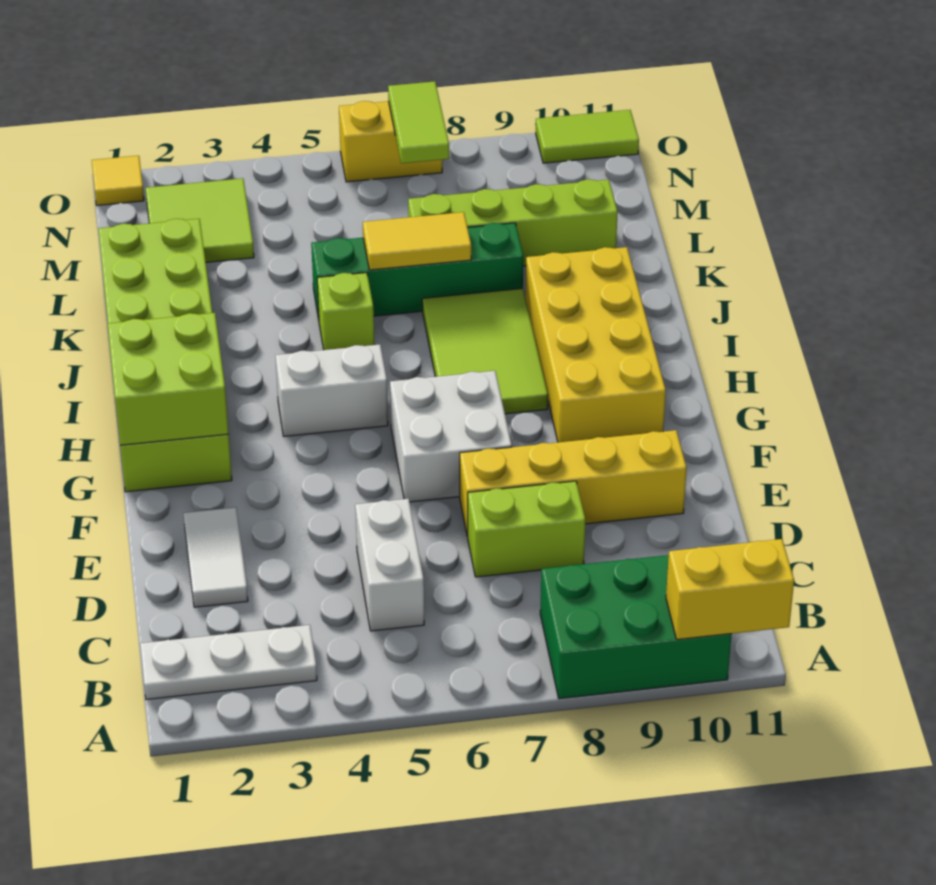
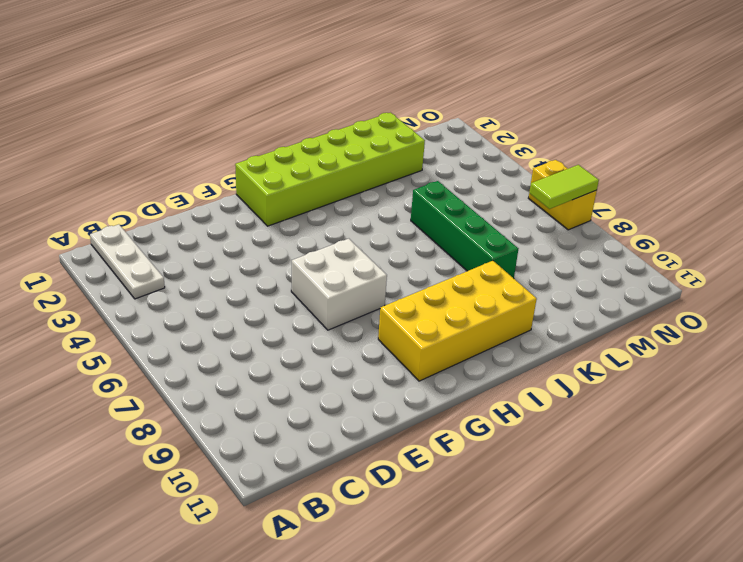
none -> green 2x3 brick [540,555,732,699]
none -> white 1x2 brick [355,499,424,631]
none -> white 1x2 tile [183,507,248,607]

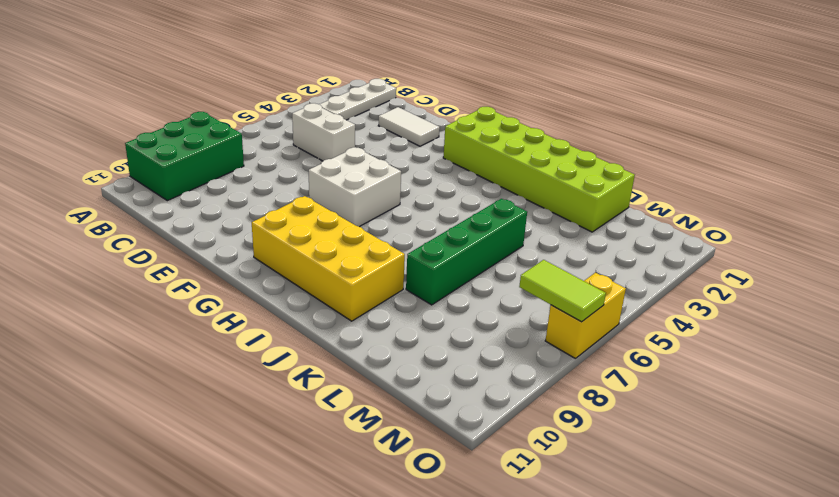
none -> lime 1x2 brick [468,481,585,577]
none -> yellow 1x4 brick [460,430,687,536]
none -> white 1x2 brick [275,345,388,436]

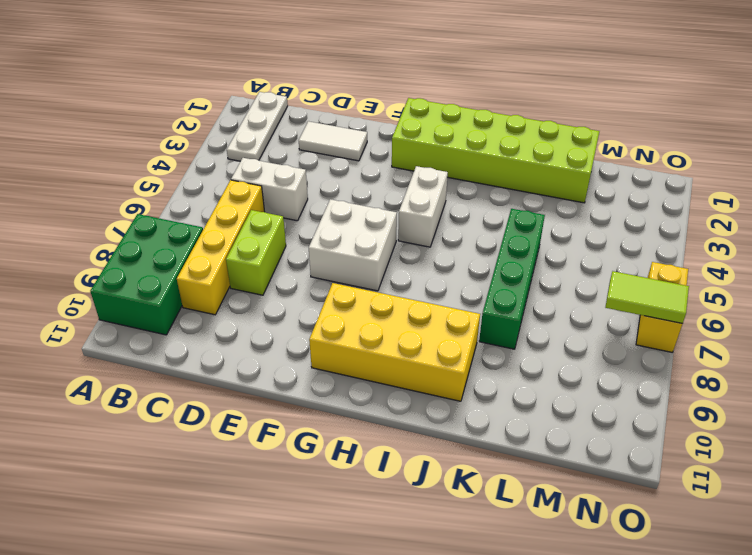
yellow 1x4 brick [177,180,265,315] -> yellow 1x4 brick moved to [460,430,687,536]
none -> lime 2x3 tile [422,288,548,414]
none -> lime 1x1 brick [317,273,374,350]
none -> lime 1x4 brick [408,179,618,266]

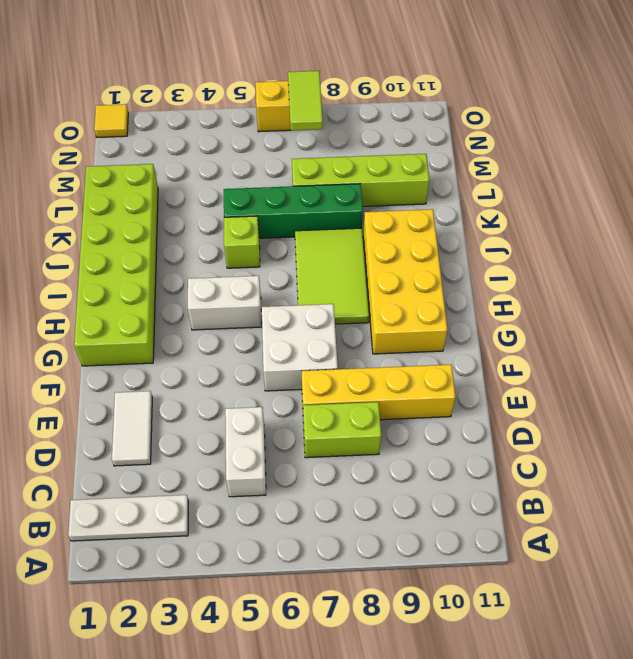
none -> green 2x3 brick [540,555,732,699]
none -> lime 2x2 tile [145,178,254,262]
none -> lime 1x2 tile [536,110,639,163]

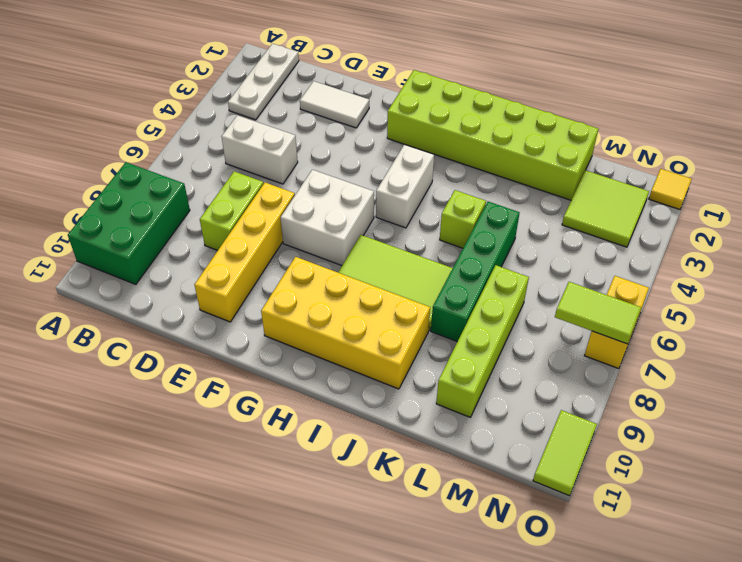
none -> yellow 1x2 brick [666,539,794,640]
none -> lime 2x2 brick [108,313,229,445]
none -> yellow 1x2 tile [363,212,471,270]

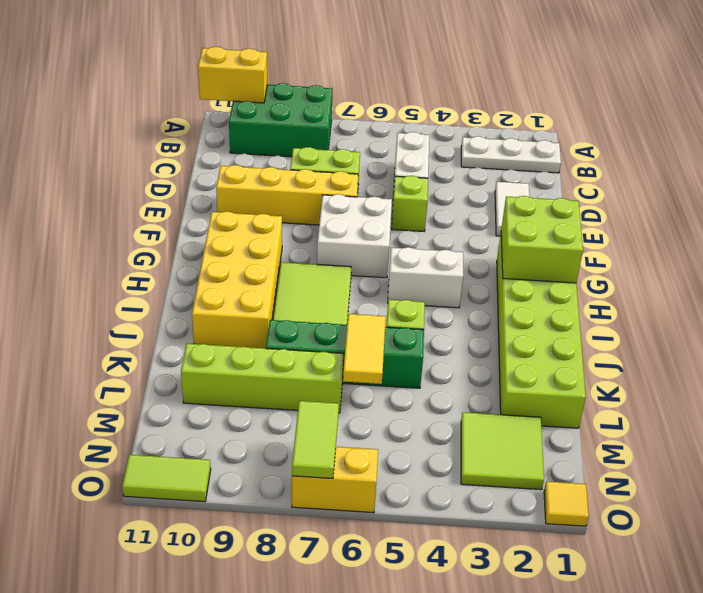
lime 1x1 brick [392,176,428,231] -> none
yellow 1x2 tile [343,314,386,384] -> yellow 1x2 tile turned to [363,212,471,270]

